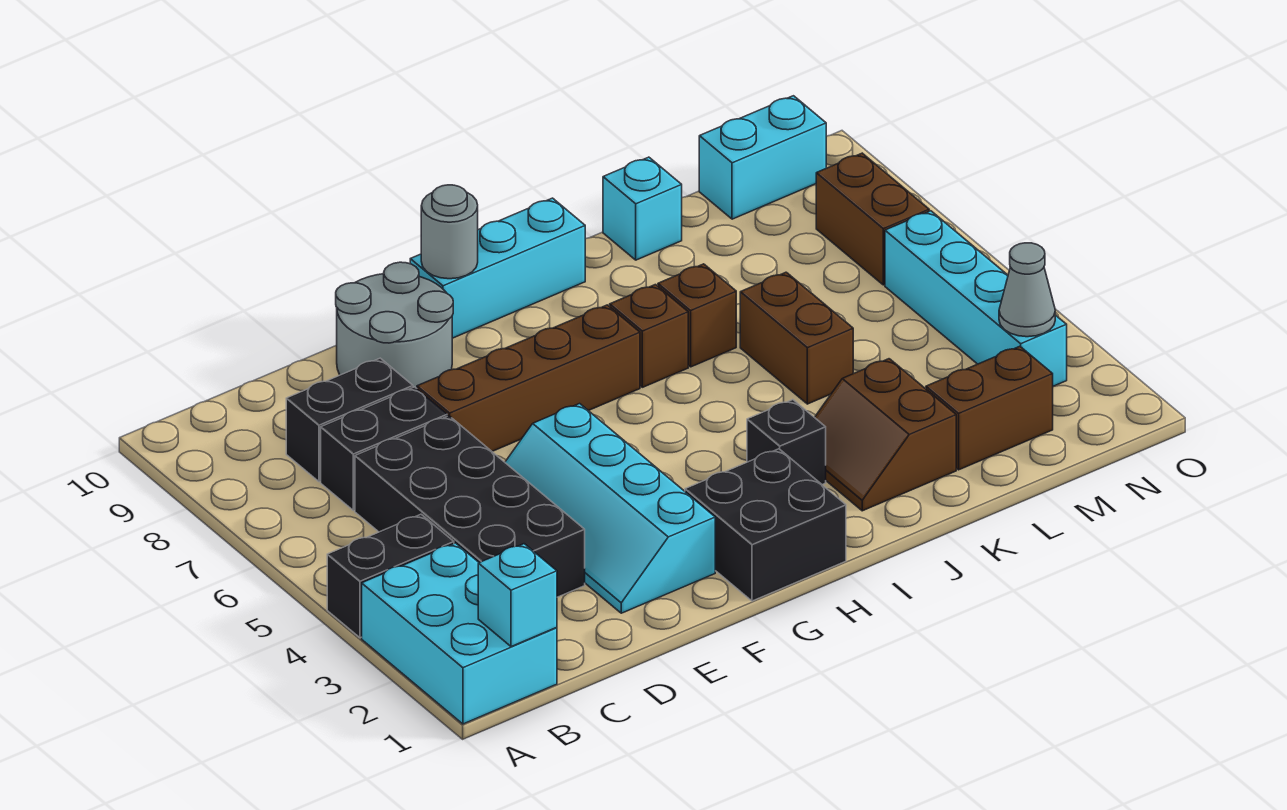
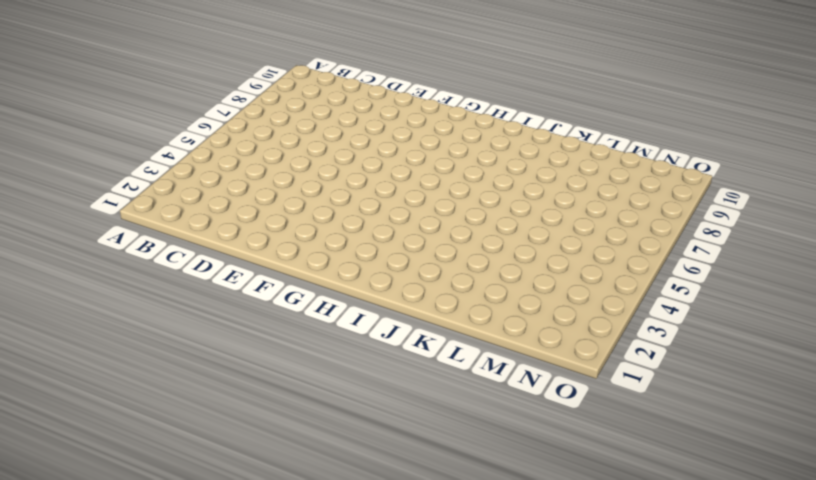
none -> cyan 2x3 brick [362,543,557,724]
none -> black 1x2 brick [327,514,454,638]
none -> black 2x4 brick [355,416,585,597]

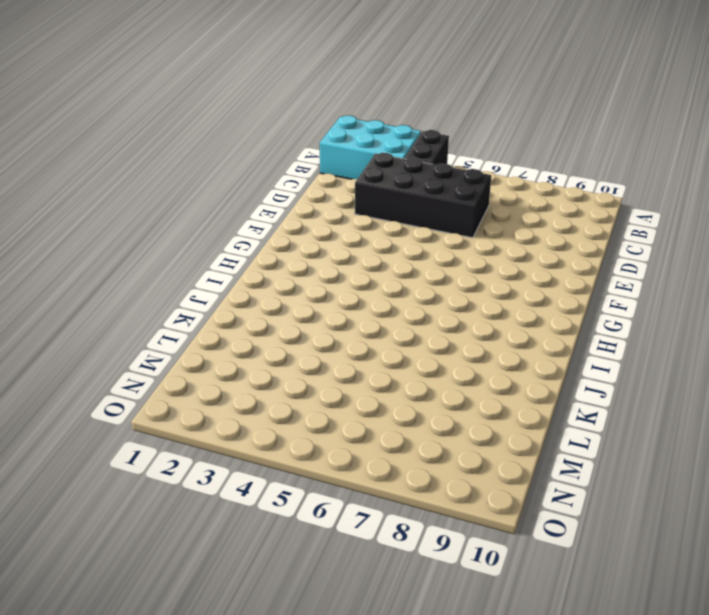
none -> black 1x2 brick [321,387,447,510]
none -> black 1x2 brick [286,358,413,482]
none -> cyan 2x4 slope [505,404,715,613]

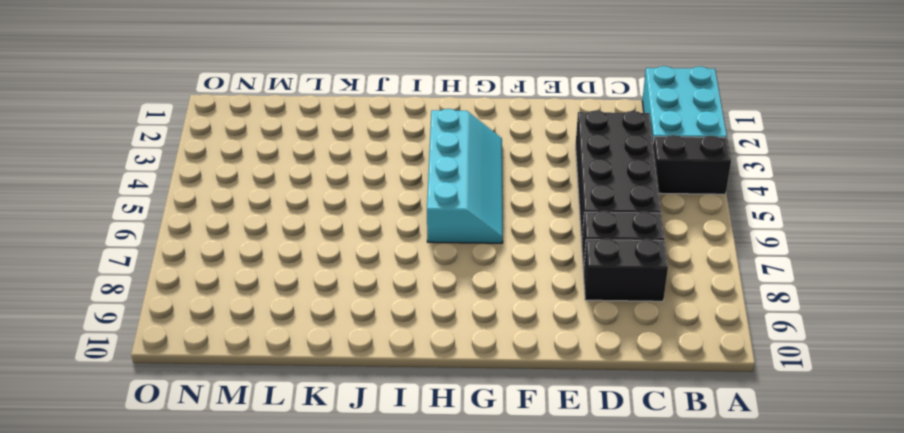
cyan 2x4 slope [427,109,503,243] -> cyan 2x4 slope moved to [505,404,715,613]
none -> brown 1x4 brick [417,305,640,451]
none -> grey 2x2 round brick [336,262,453,388]
none -> black 2x2 brick [685,449,846,601]

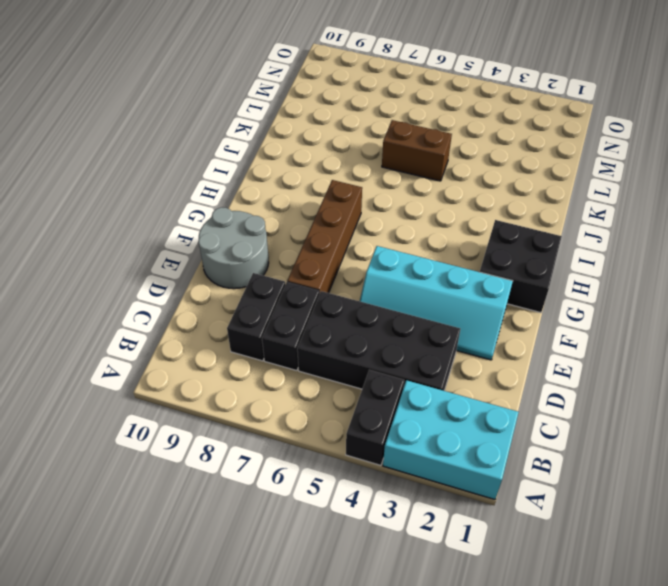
none -> cyan 1x3 brick [410,198,585,338]
none -> black 1x1 brick [747,400,826,485]
none -> brown 1x1 brick [610,285,688,387]

